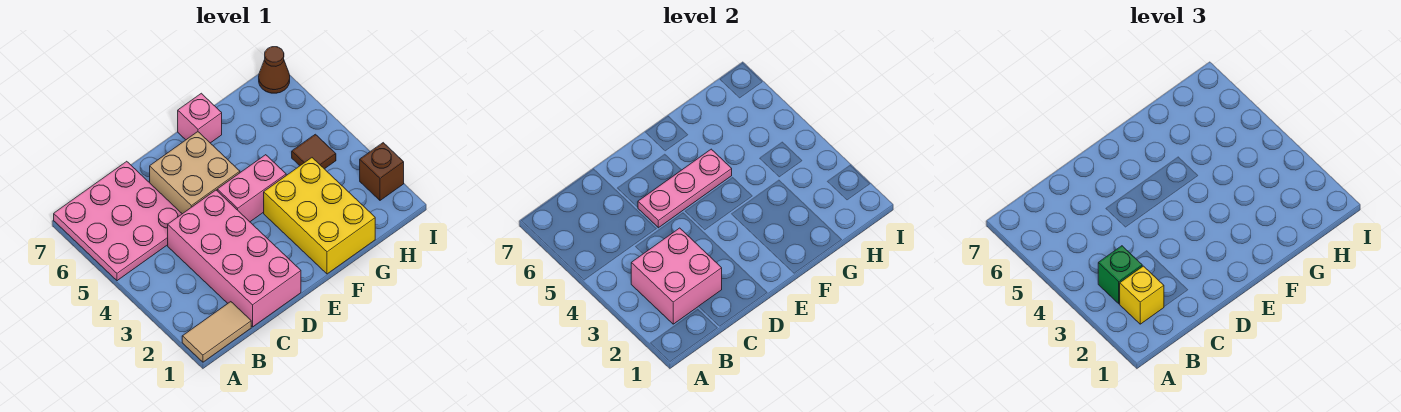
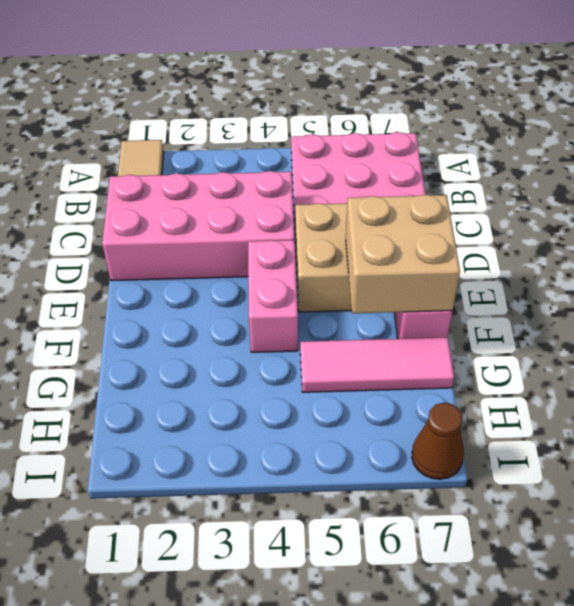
tan 2x2 brick [346,195,460,313] -> none
pink 1x3 tile [300,337,454,392] -> none
none -> yellow 2x3 brick [264,158,375,274]
none -> brown 1x1 tile [292,134,336,169]
none -> brown 1x1 brick [360,143,404,200]

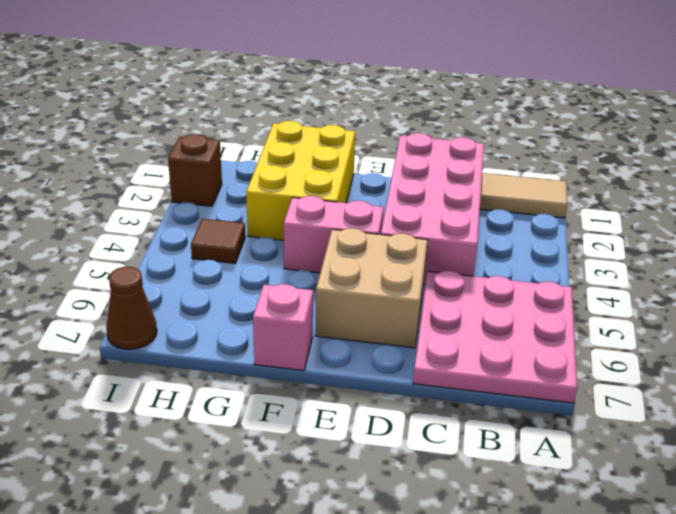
none -> pink 2x2 brick [631,228,722,324]
none -> pink 1x3 plate [638,149,732,228]
none -> yellow 1x1 brick [1119,266,1164,324]

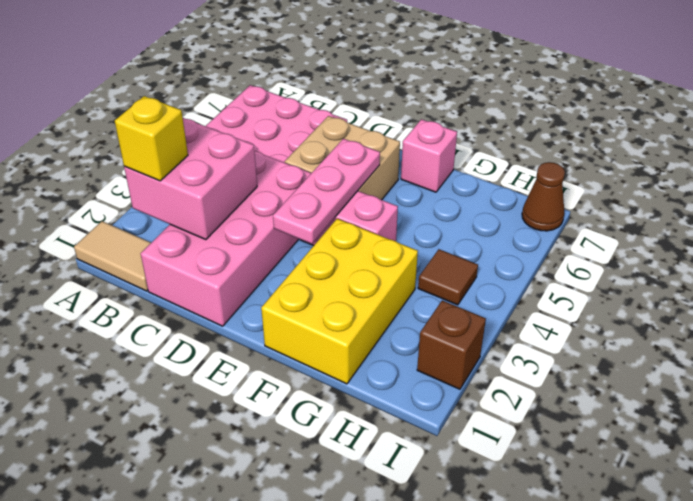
pink 1x3 plate [273,139,380,244] -> pink 1x3 plate turned to [638,149,732,228]
none -> green 1x1 brick [1098,246,1142,304]

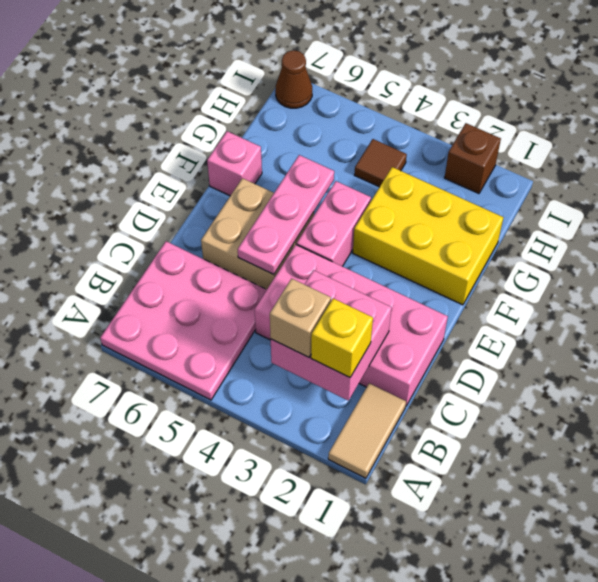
tan 1x1 brick [270,279,331,357] -> green 1x1 brick [1098,246,1142,304]

